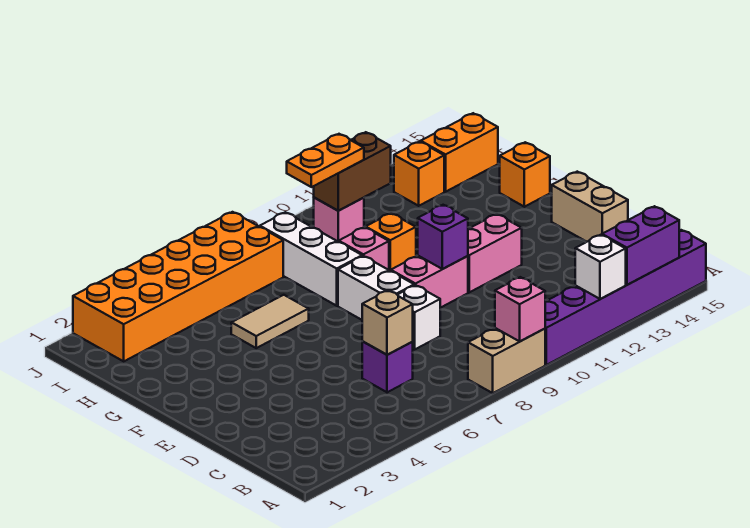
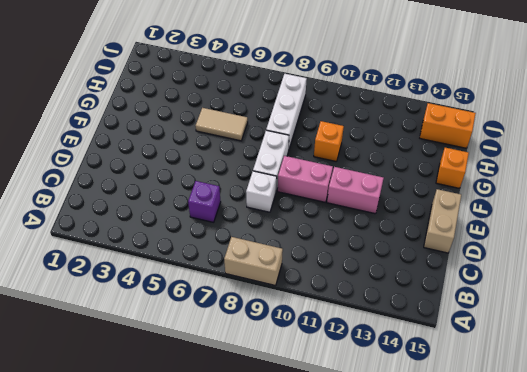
none -> purple 1x6 brick [545,230,706,365]
none -> pink 1x1 brick [339,227,389,270]
none -> orange 2x6 brick [73,212,283,361]

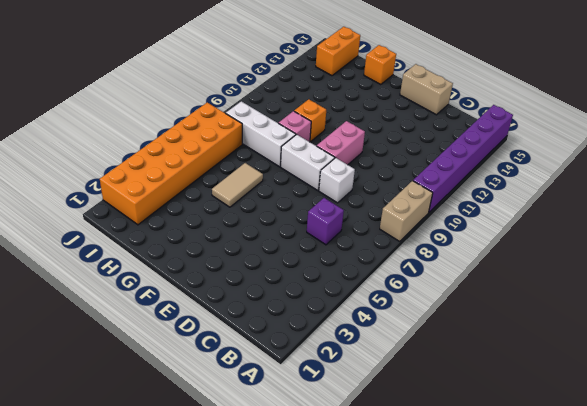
none -> pink 1x2 brick [468,214,522,292]
none -> pink 1x1 brick [314,197,364,242]
none -> orange 1x1 brick [394,142,444,206]

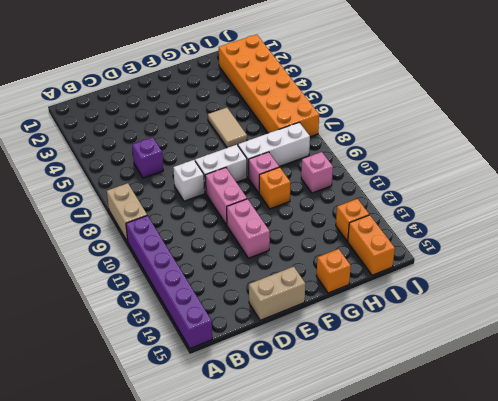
none -> pink 1x1 brick [495,277,546,341]
none -> white 1x1 brick [575,235,626,299]
none -> purple 1x2 brick [602,206,679,285]

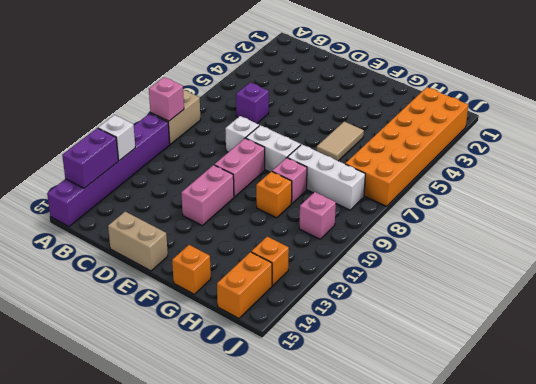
none -> tan 1x1 brick [362,291,413,355]
none -> purple 1x1 brick [418,205,468,269]
none -> brown 1x2 brick [314,132,391,211]

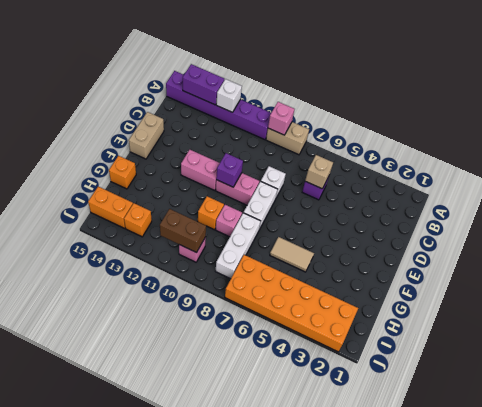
none -> orange 1x2 plate [287,134,364,187]

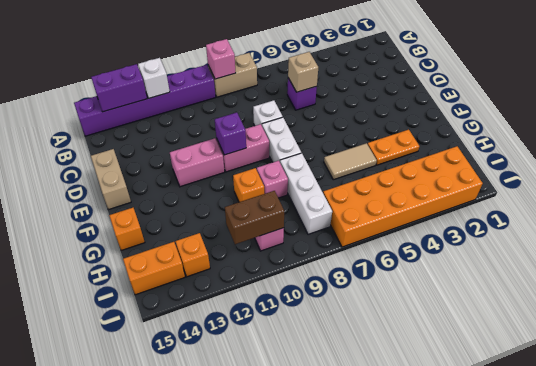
orange 1x2 plate [367,130,419,165] -> orange 1x2 plate moved to [287,134,364,187]

